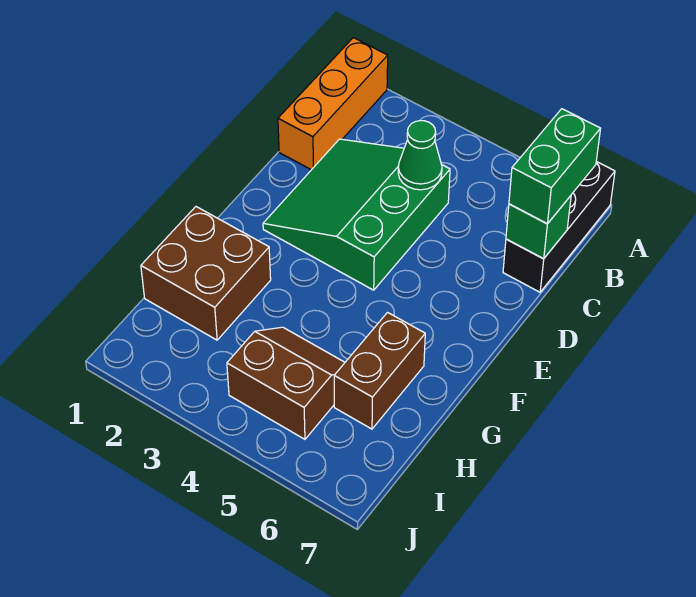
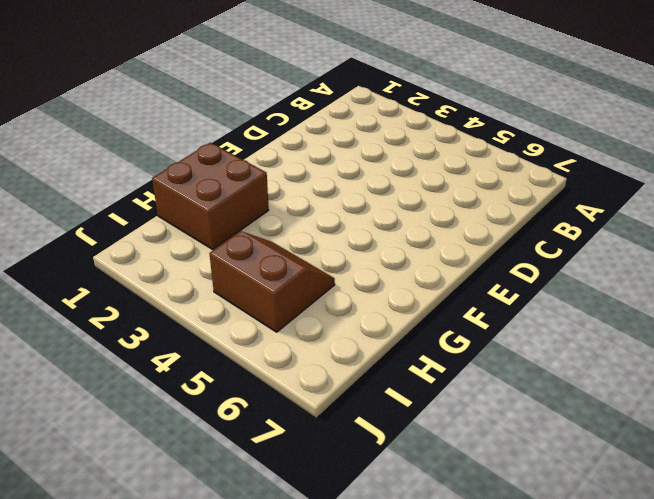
none -> orange 1x3 brick [278,38,388,170]
none -> black 1x3 brick [503,162,615,292]

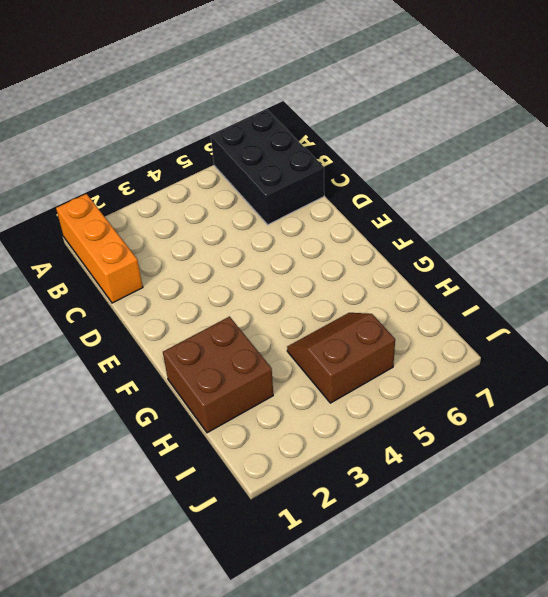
black 2x3 brick [211,110,324,225] -> black 1x3 brick [503,162,615,292]
none -> green 3x3 slope [263,139,450,290]
none -> brown 1x2 brick [334,313,425,429]

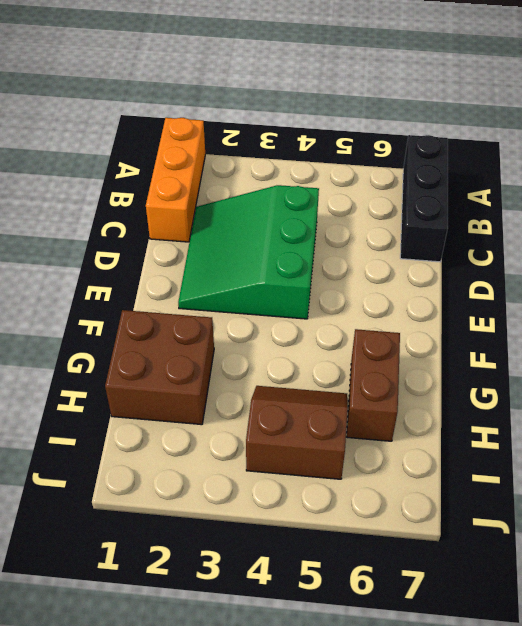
none -> green 1x1 cone [398,121,442,190]
none -> green 1x1 brick [506,196,571,259]

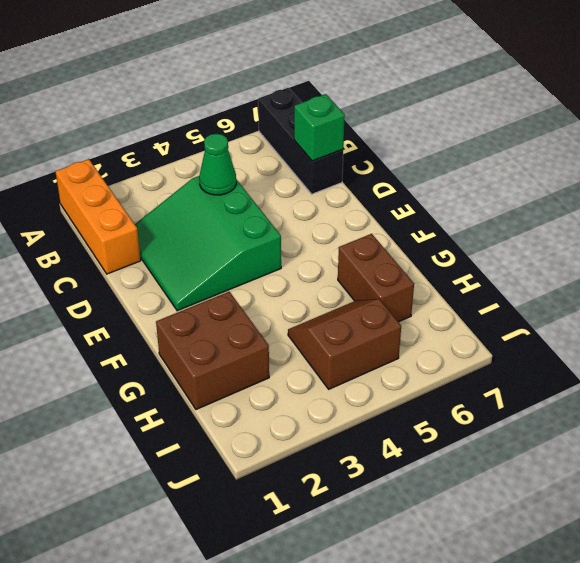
none -> green 1x2 brick [509,109,601,224]

